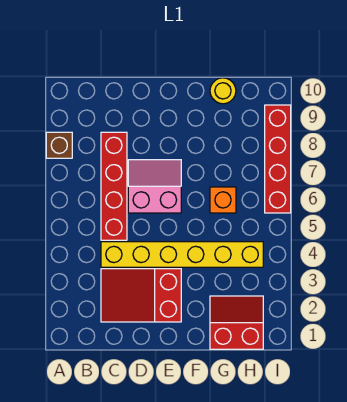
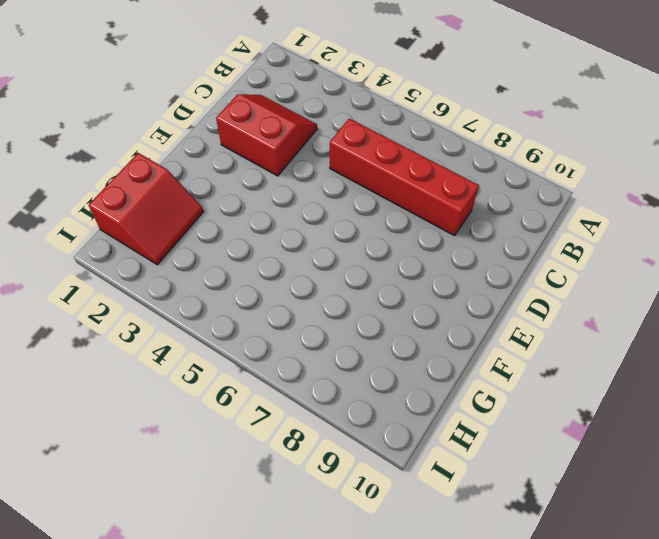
red 2x2 slope [216,94,317,176] -> red 2x3 slope [101,269,181,322]
none -> brown 1x1 brick [46,132,72,158]
none -> yellow 1x6 brick [101,242,263,267]

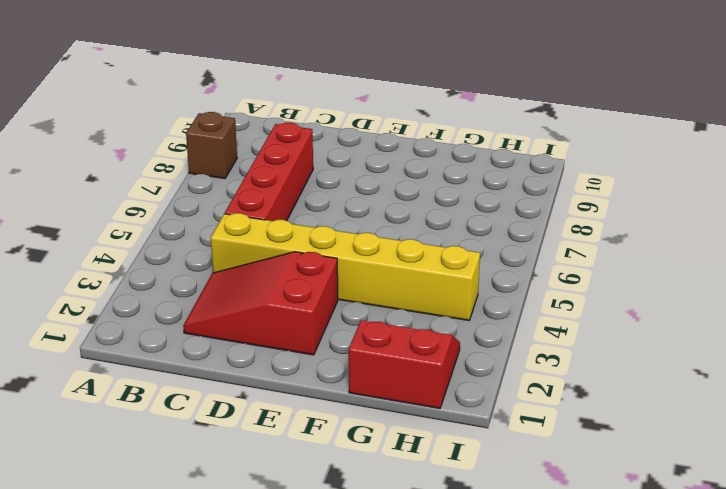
none -> pink 2x2 slope [128,160,181,213]
none -> orange 1x1 brick [210,187,236,213]

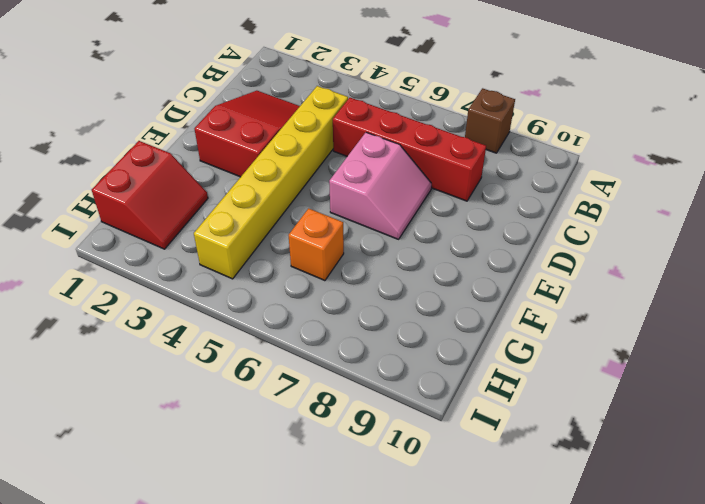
none -> yellow 1x1 round brick [210,78,236,104]
none -> red 1x4 brick [265,105,291,213]

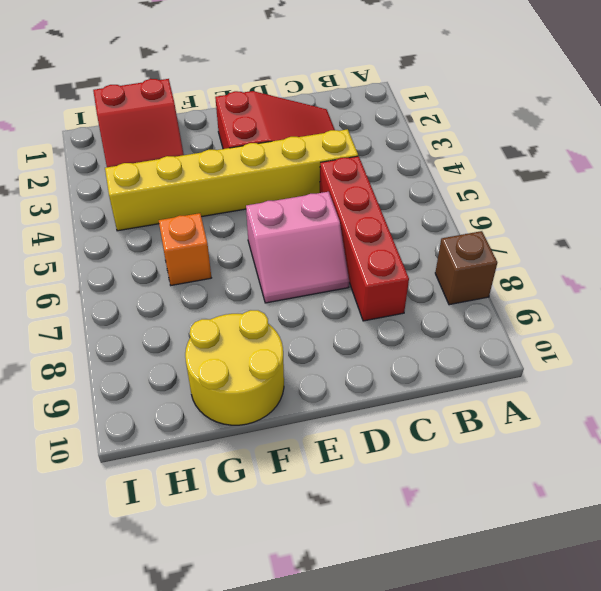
yellow 2x2 round brick [185,310,284,425] -> yellow 1x1 round brick [210,78,236,104]
none -> red 1x4 brick [265,105,291,213]

